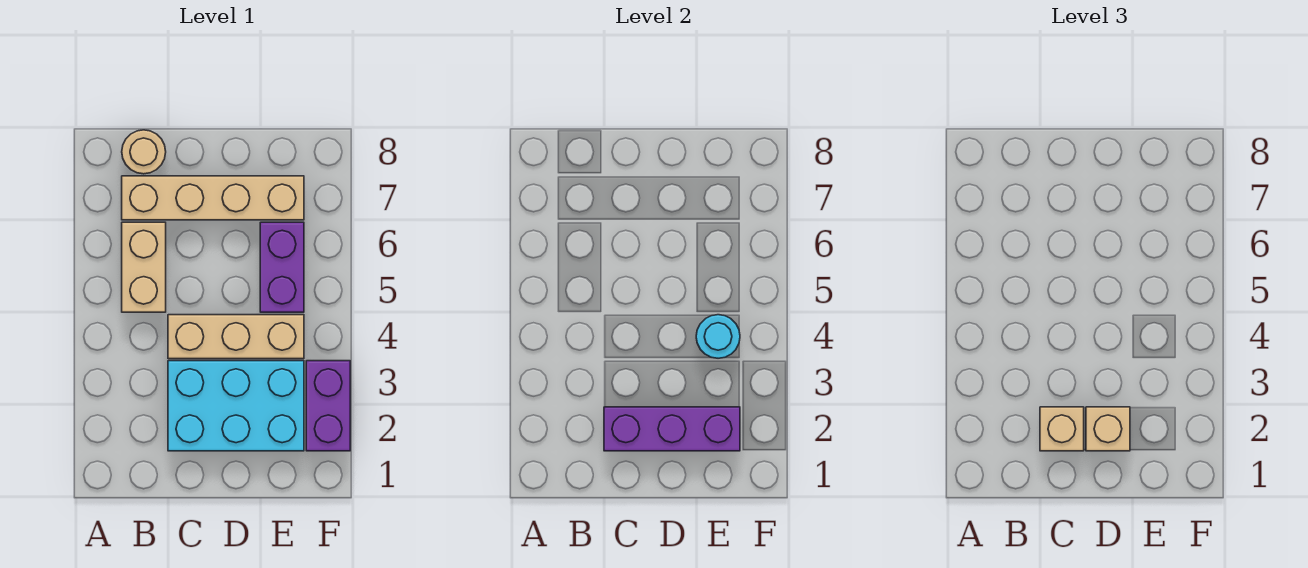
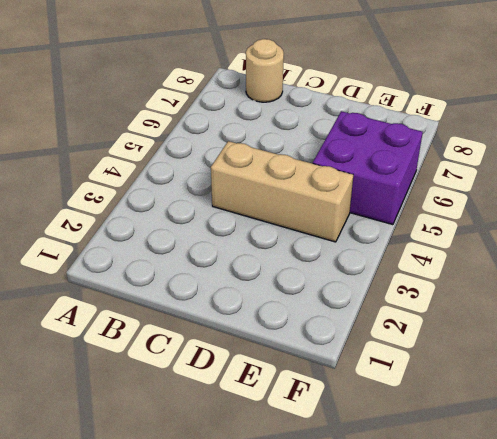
purple 2x2 brick [313,111,423,225] -> purple 1x2 brick [260,222,304,312]
none -> tan 1x2 brick [122,222,166,312]
none -> tan 1x4 brick [122,176,304,220]

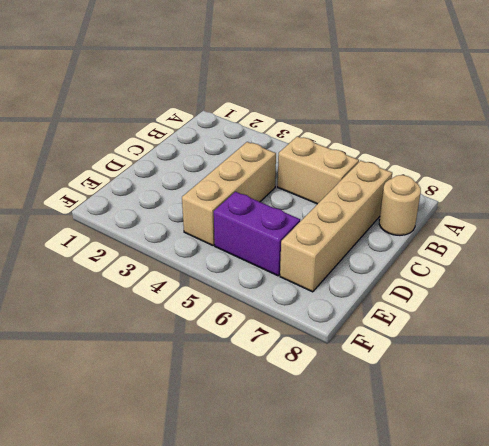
none -> cyan 2x3 brick [168,361,304,451]
none -> purple 1x2 brick [306,361,350,451]

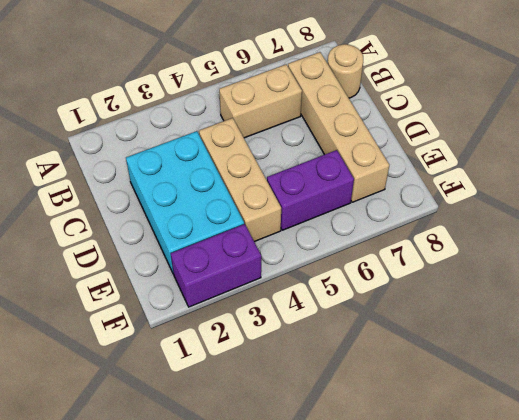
none -> purple 1x3 brick [604,407,740,451]
none -> cyan 1x1 round brick [696,315,740,358]

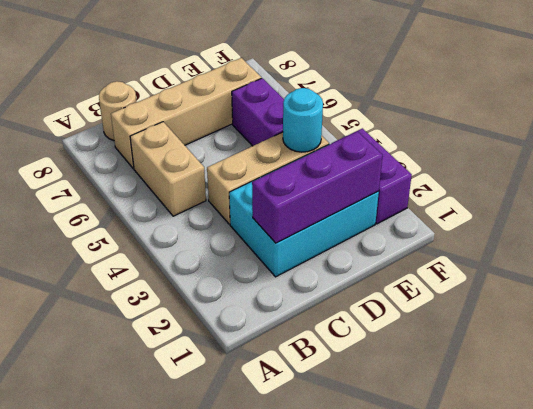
none -> tan 1x1 brick [1040,407,1084,451]
none -> tan 1x1 brick [1086,407,1130,451]

